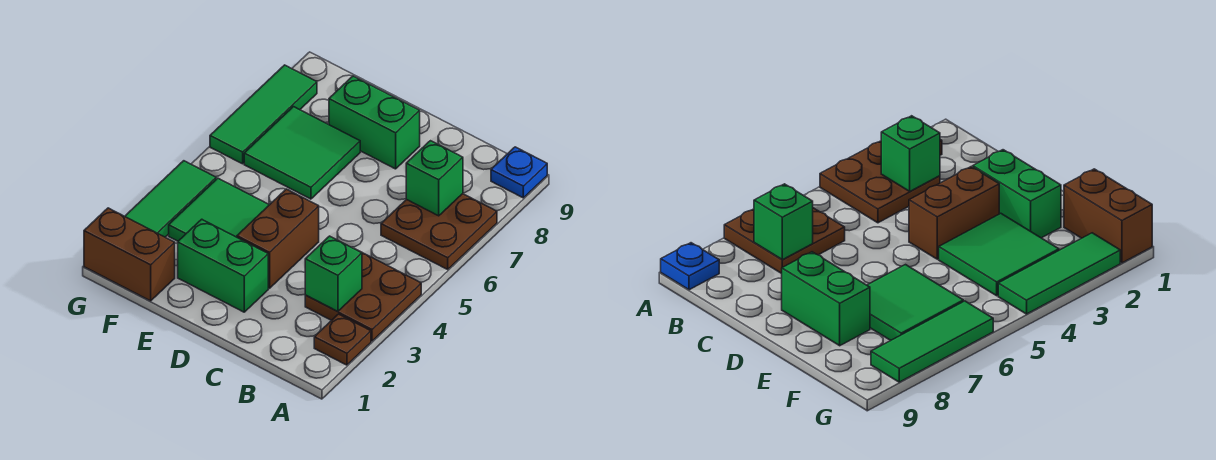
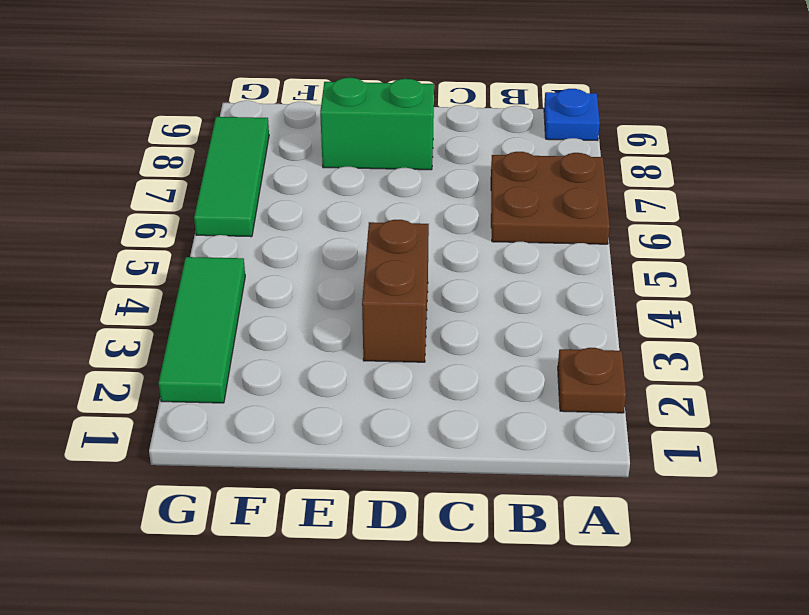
none -> brown 2x2 plate [305,251,421,341]
none -> green 1x2 brick [178,219,268,312]
none -> green 2x2 tile [169,178,269,241]

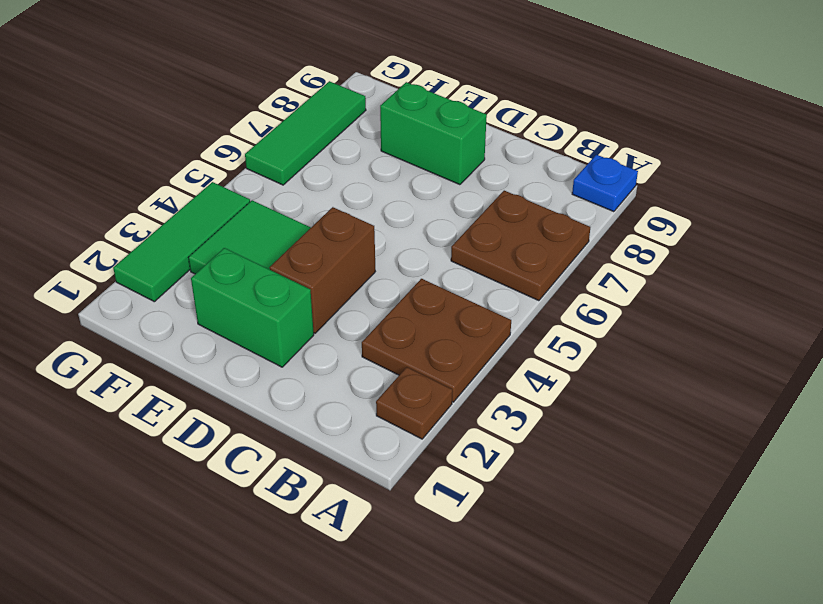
none -> green 2x2 tile [244,107,360,199]
none -> brown 1x2 brick [84,208,175,301]
none -> green 1x1 brick [305,236,362,312]

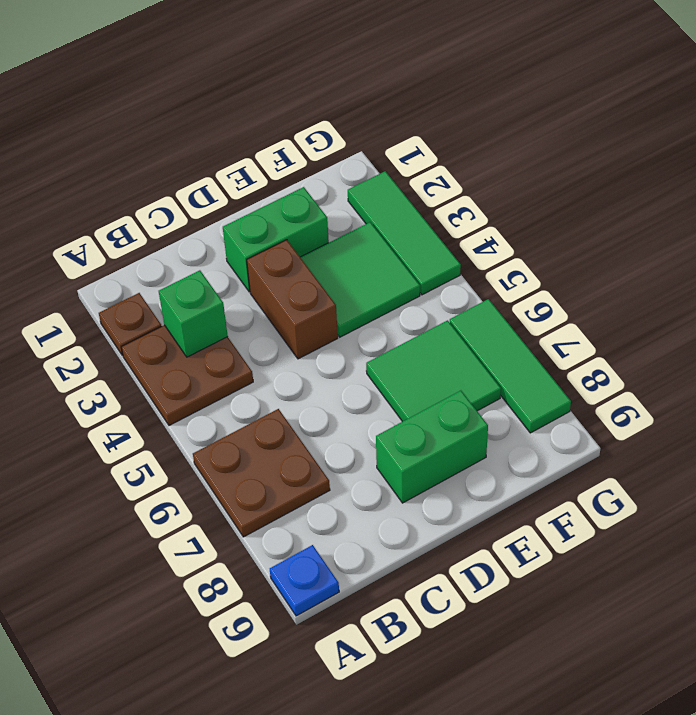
none -> brown 1x2 brick [84,208,175,301]
none -> green 1x1 brick [406,141,463,216]

